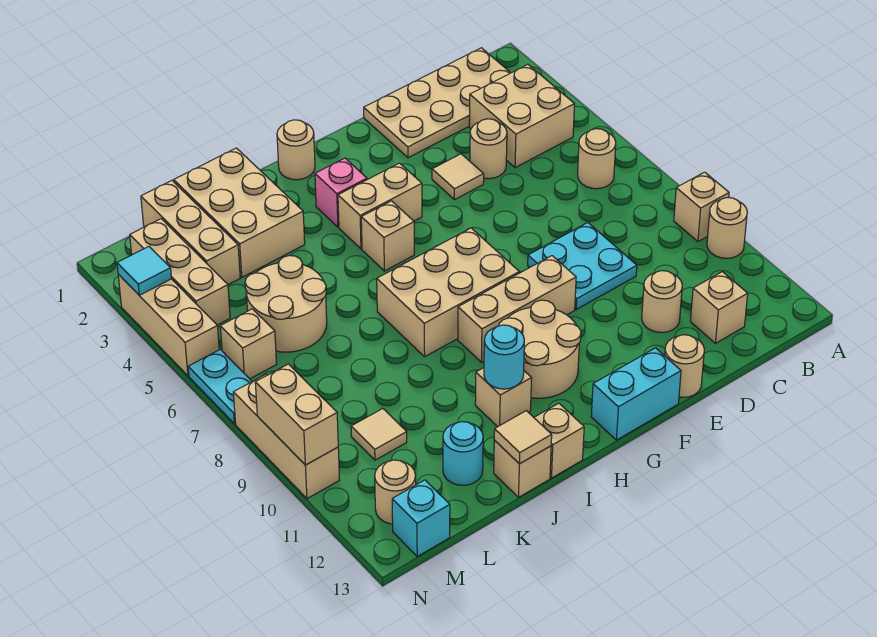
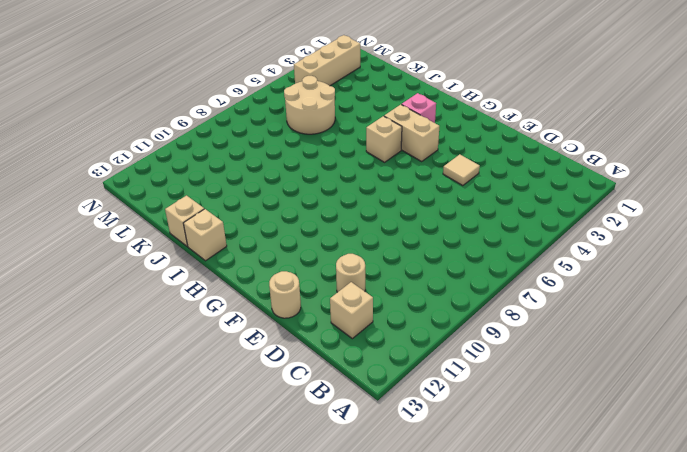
none -> tan 1x1 brick [674,172,729,241]
none -> tan 1x1 round brick [707,198,747,258]
none -> tan 2x4 plate [364,48,510,158]
none -> tan 2x2 brick [469,65,574,168]

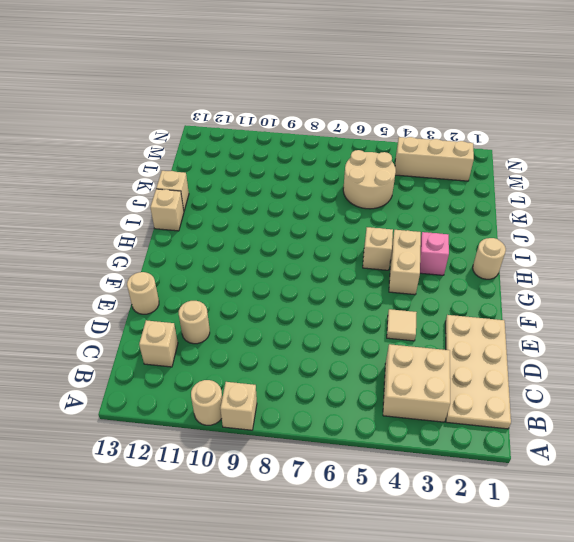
none -> tan 1x1 round brick [578,129,616,189]
none -> tan 1x1 round brick [470,119,507,179]
none -> cyan 2x2 plate [528,223,637,309]
none -> tan 1x3 brick [458,256,576,362]

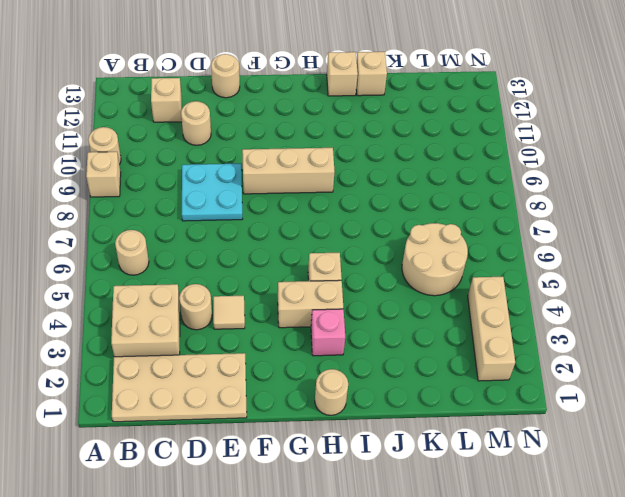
none -> cyan 1x2 brick [591,348,681,440]
none -> tan 2x3 brick [377,228,519,357]
none -> tan 2x2 round brick [499,300,581,398]
none -> tan 1x1 brick [475,368,532,427]

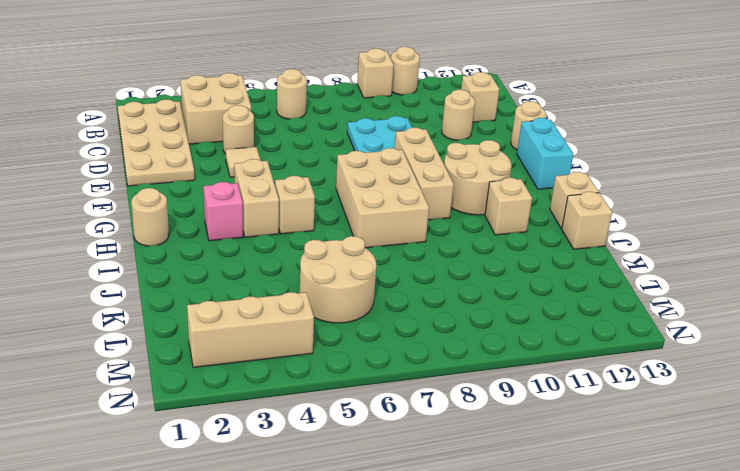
none -> tan 2x3 brick [174,148,305,277]
none -> cyan 1x1 round brick [443,422,483,485]
none -> tan 1x3 brick [141,181,240,285]
none -> tan 1x1 tile [351,409,407,460]

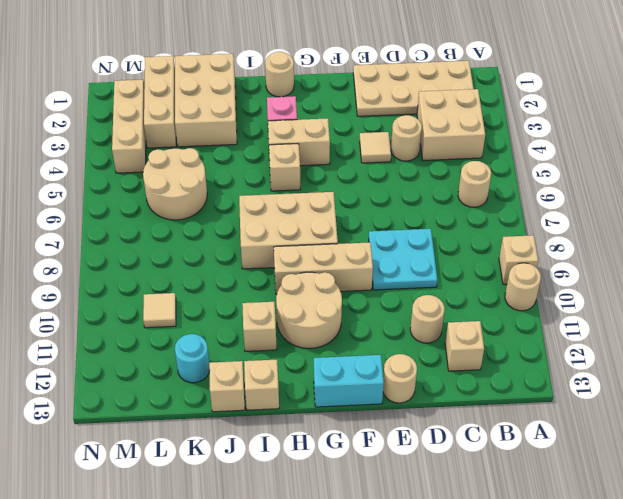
none -> tan 1x1 brick [220,309,277,379]
none -> tan 1x1 round brick [375,460,416,524]
none -> cyan 1x1 brick [392,480,450,556]
none -> tan 1x3 brick [118,274,219,376]

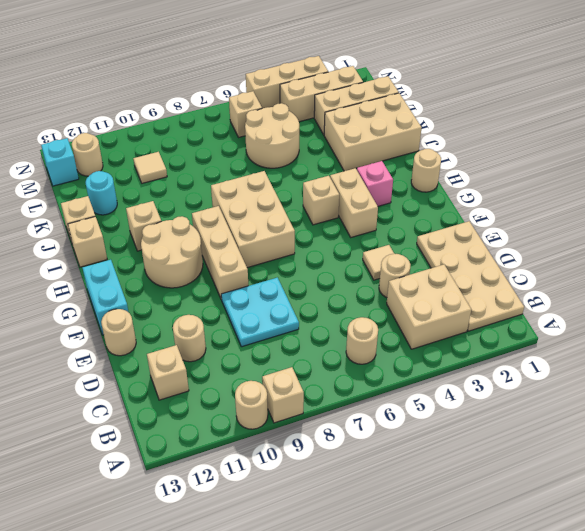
none -> cyan 1x2 plate [188,349,252,424]
none -> tan 1x3 brick [233,374,339,499]
none -> cyan 1x1 round brick [484,325,524,389]
none -> tan 1x1 tile [494,411,552,464]

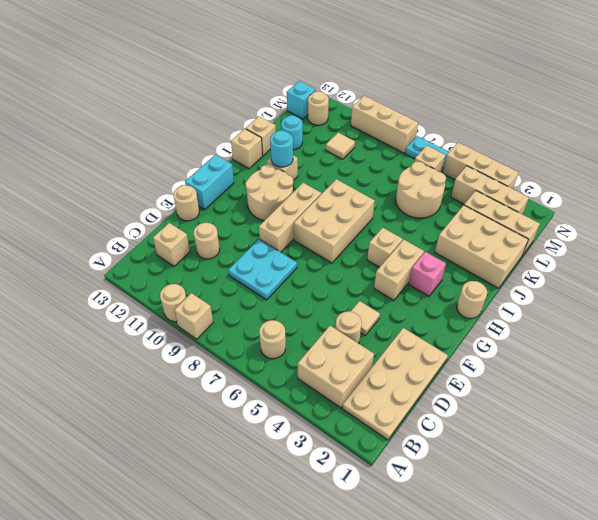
none -> tan 1x1 tile [494,411,552,464]
none -> cyan 1x1 tile [117,247,172,295]
none -> tan 1x2 brick [255,364,338,465]

